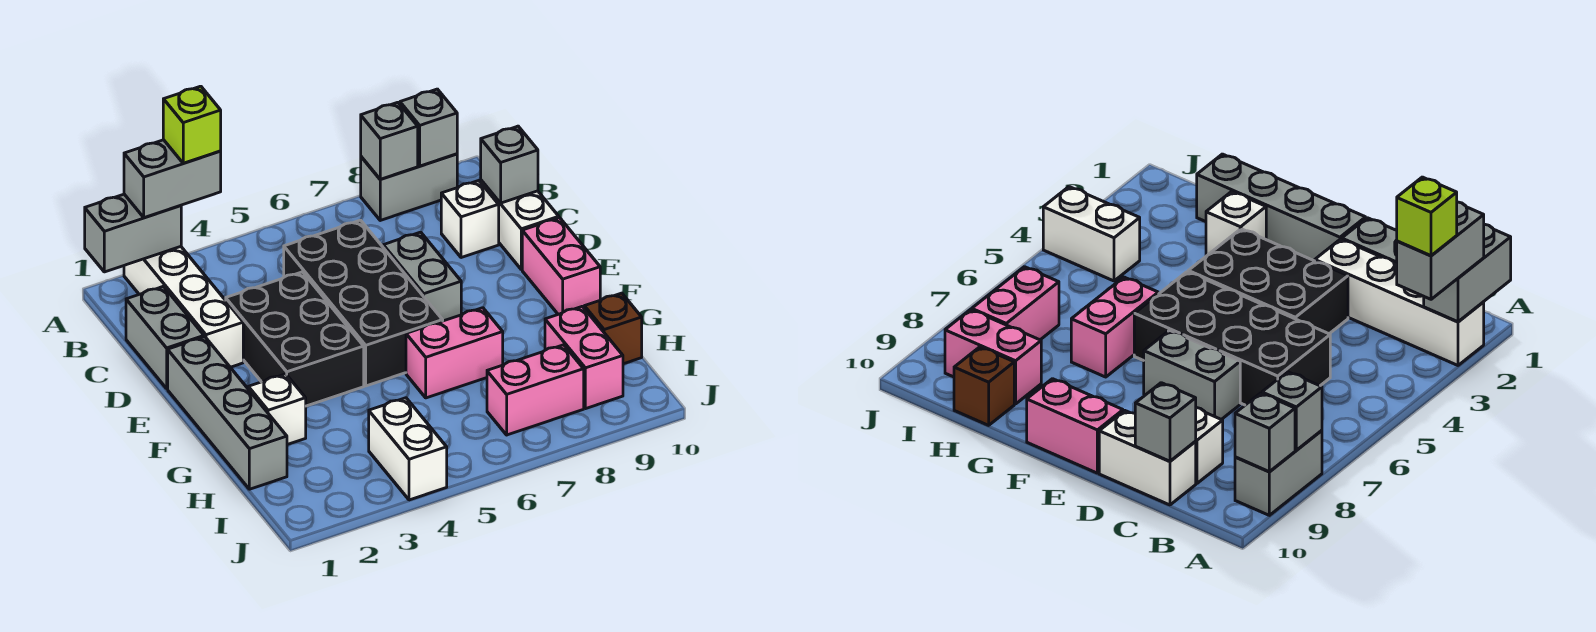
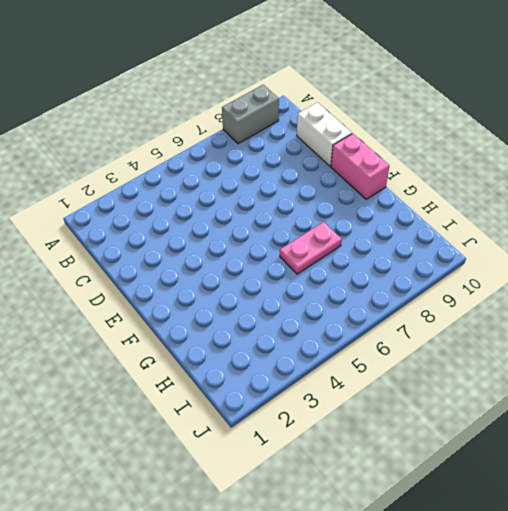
pink 1x2 plate [280,222,342,274] -> pink 1x2 brick [406,308,503,398]
none -> white 1x4 brick [124,247,243,367]
none -> grey 1x2 brick [126,286,204,388]
none -> black 2x4 brick [284,220,443,386]

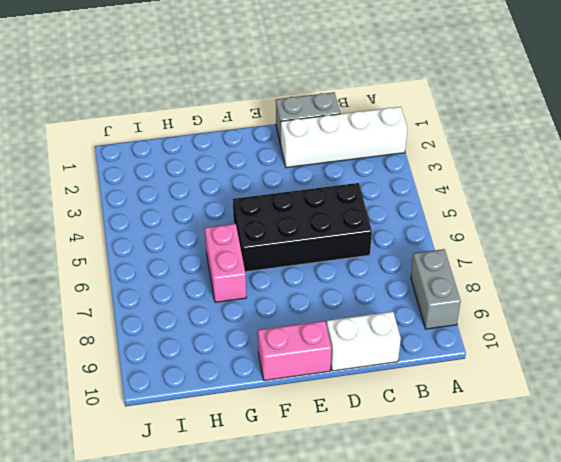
none -> white 1x1 brick [441,181,499,258]
none -> black 2x3 brick [226,272,364,406]
none -> grey 1x2 brick [383,232,461,321]

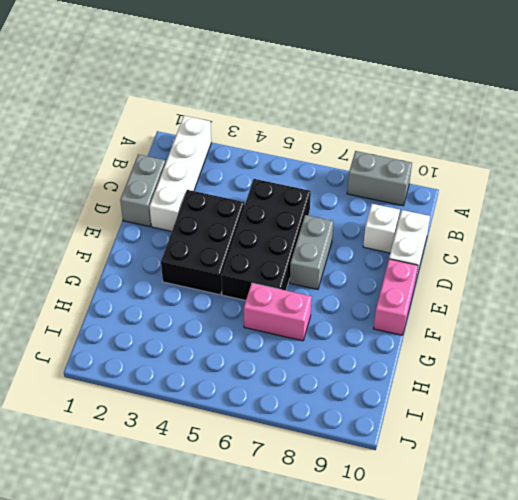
none -> grey 1x4 brick [168,337,287,489]
none -> white 1x1 brick [248,374,306,445]
none -> pink 1x2 brick [545,306,623,409]

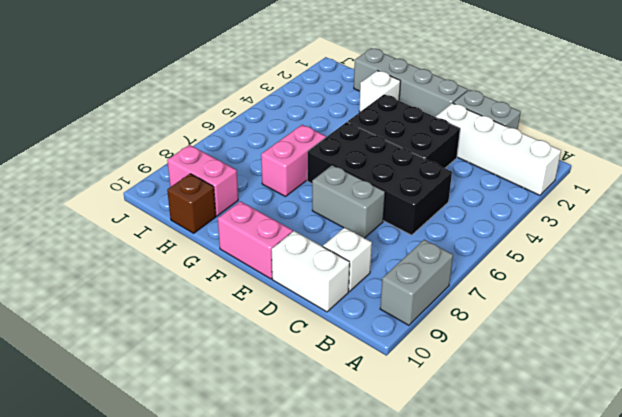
none -> white 1x2 brick [369,398,447,500]
none -> pink 1x2 brick [487,345,584,435]
none -> grey 1x2 brick [85,194,181,272]

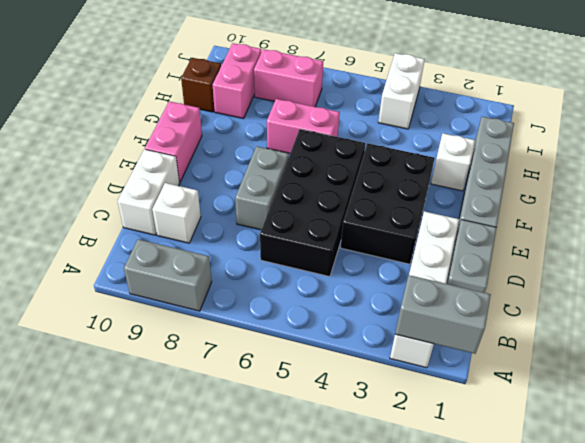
none -> grey 1x1 brick [361,102,418,179]
none -> grey 1x1 brick [400,89,457,166]
none -> grey 1x1 brick [481,126,538,203]

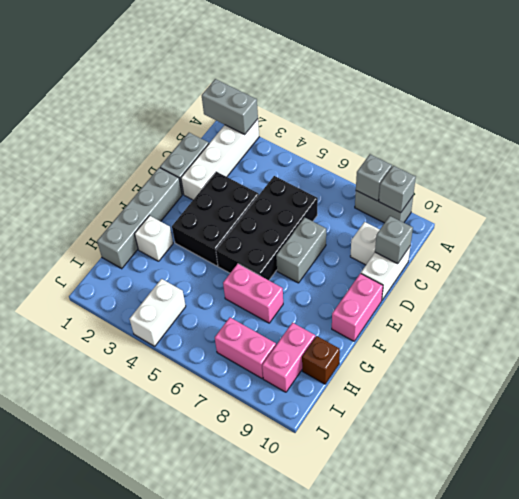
none -> grey 1x2 brick [124,140,221,218]
none -> lime 1x1 brick [163,86,221,163]

